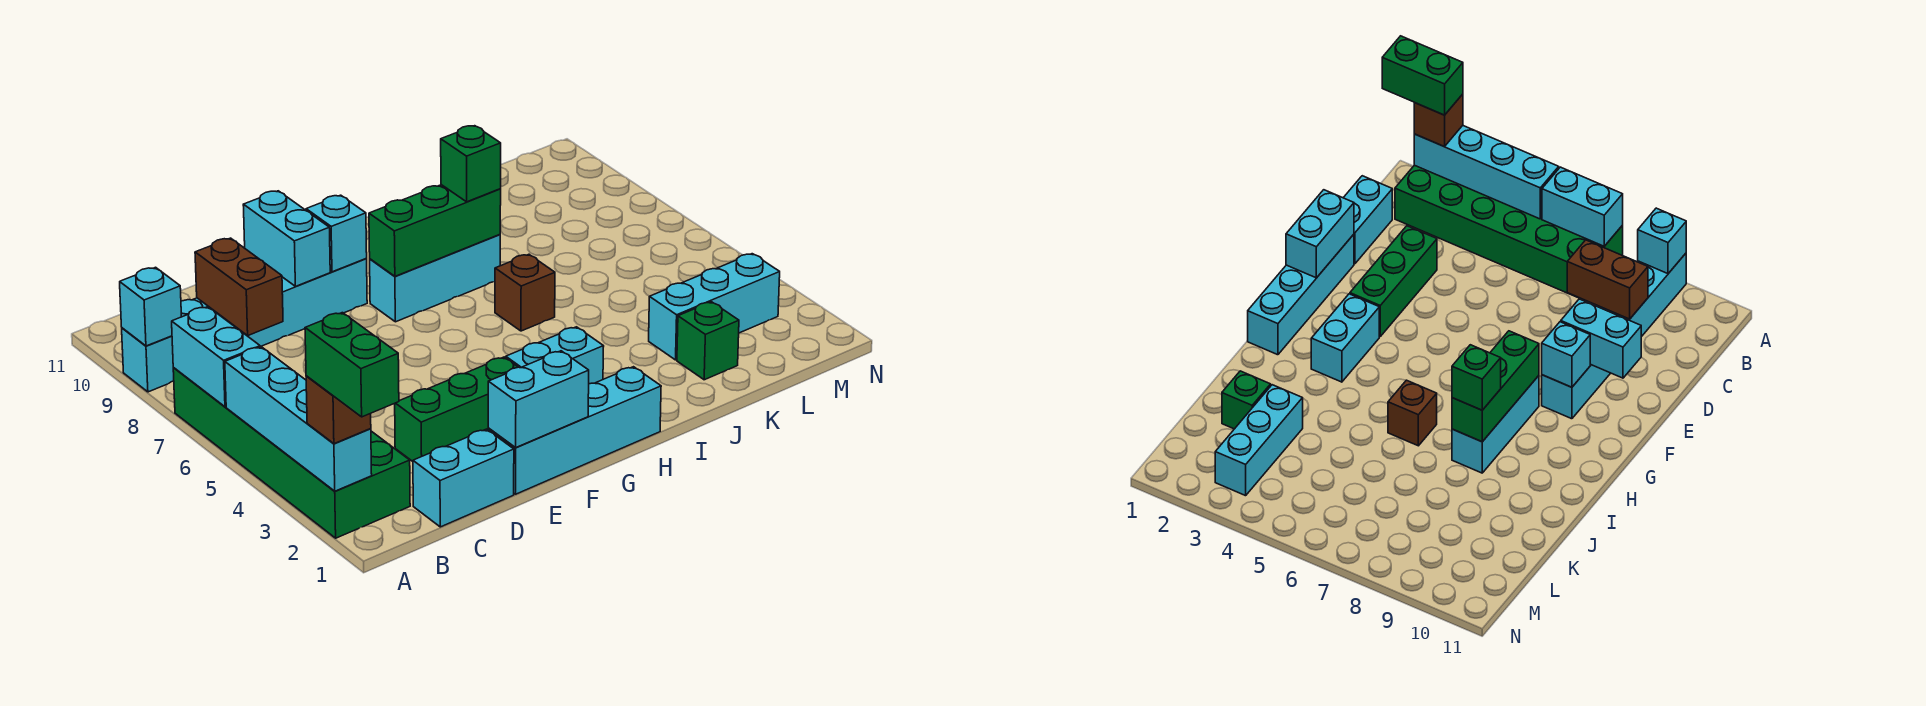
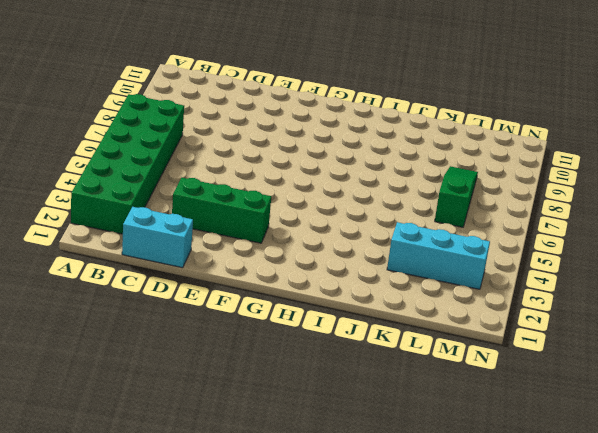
green 1x3 slope [435,166,478,227] -> none
none -> cyan 1x6 brick [122,259,367,392]
none -> cyan 1x4 brick [488,367,661,494]
none -> cyan 1x2 brick [506,327,604,384]

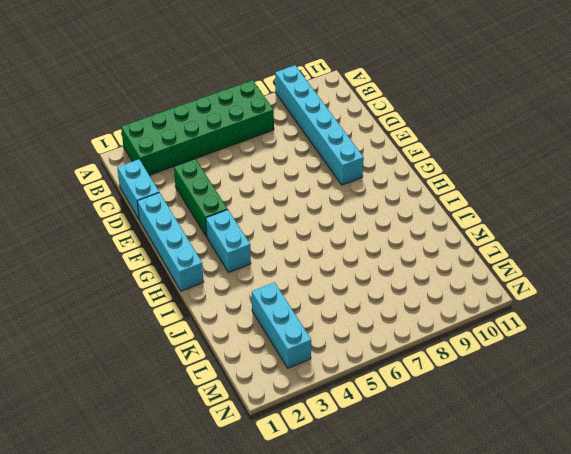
none -> cyan 1x3 brick [370,235,500,322]
none -> brown 1x1 brick [495,254,555,331]
none -> green 1x1 brick [677,302,739,380]

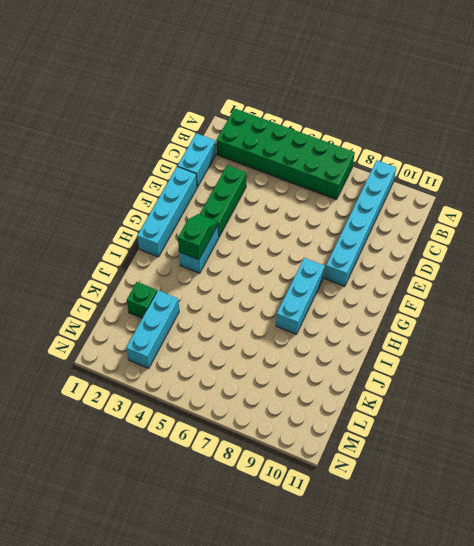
green 1x2 slope [178,214,218,260] -> none
none -> brown 1x1 brick [495,254,555,331]
none -> cyan 1x4 brick [225,347,372,491]
none -> cyan 1x2 brick [172,307,260,407]

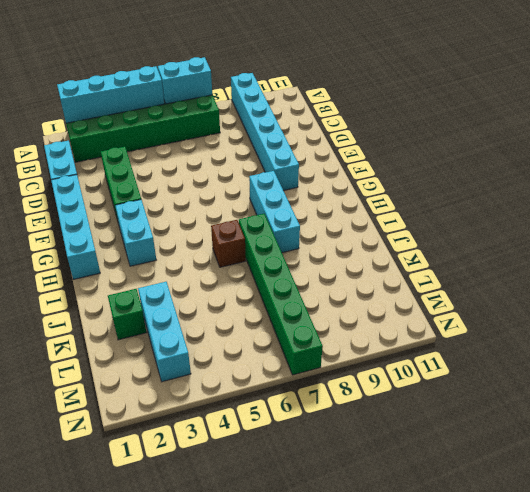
green 1x6 brick [239,214,323,375] -> none
none -> cyan 1x1 brick [120,267,182,346]
none -> brown 1x2 brick [195,238,283,335]
none -> cyan 1x2 brick [488,351,589,447]

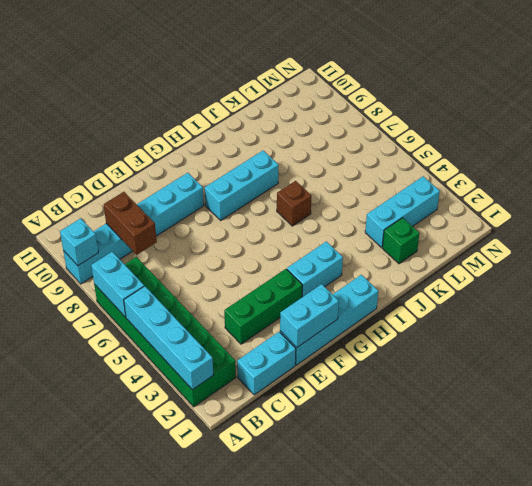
none -> cyan 1x2 brick [243,191,330,286]
none -> cyan 1x1 brick [306,195,367,272]
none -> green 1x3 brick [369,185,501,276]

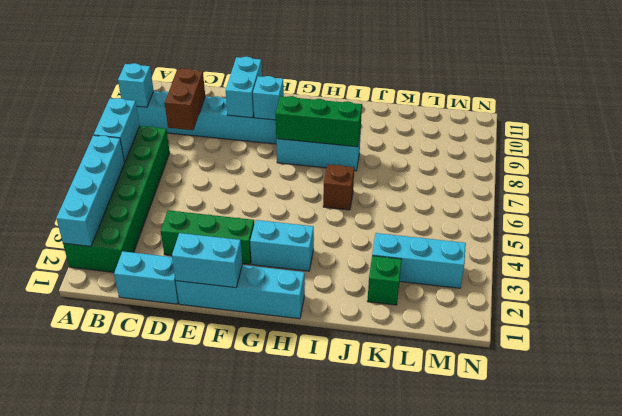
none -> brown 1x1 brick [306,376,371,444]
none -> green 1x1 brick [441,126,501,202]
none -> green 1x2 brick [305,313,399,417]

